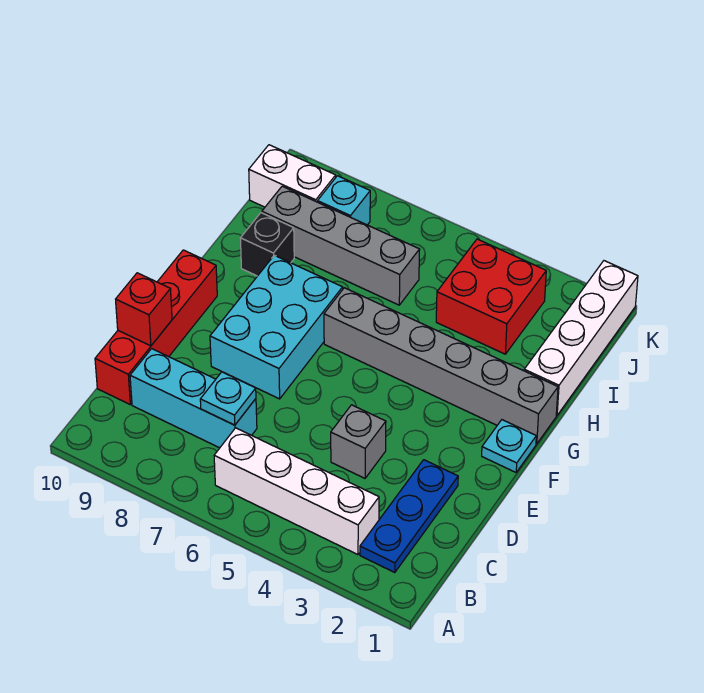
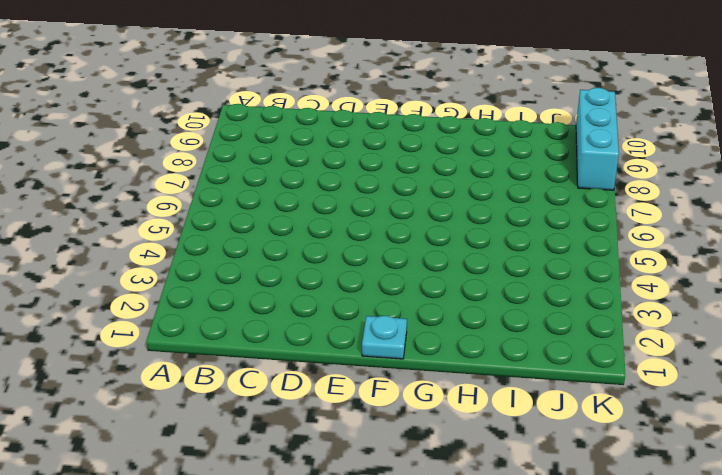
cyan 1x3 brick [576,88,619,190] -> cyan 1x3 brick moved to [130,349,257,448]
none -> blue 1x3 plate [360,460,458,573]
none -> white 1x4 brick [214,428,379,555]
none -> red 1x4 brick [95,250,217,404]

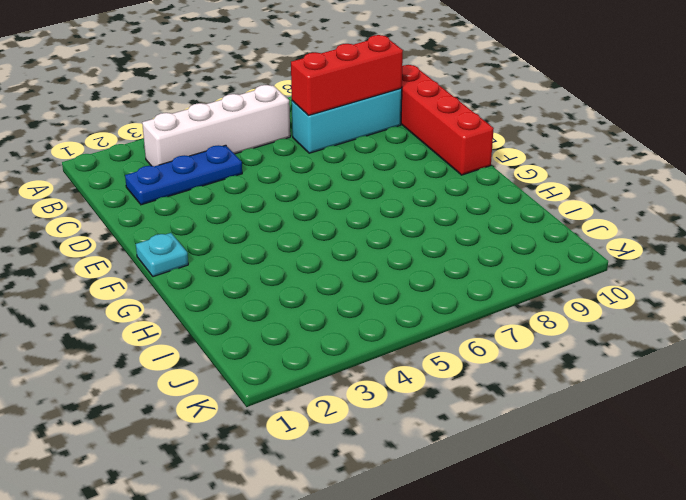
blue 1x3 plate [125,145,242,205] -> blue 1x3 plate turned to [360,460,458,573]
red 1x3 brick [291,35,403,115] -> cyan 1x1 plate [200,372,256,425]
none -> grey 1x1 brick [331,405,386,478]
none -> cyan 2x3 brick [210,255,343,399]
none -> grey 1x6 brick [324,288,558,444]

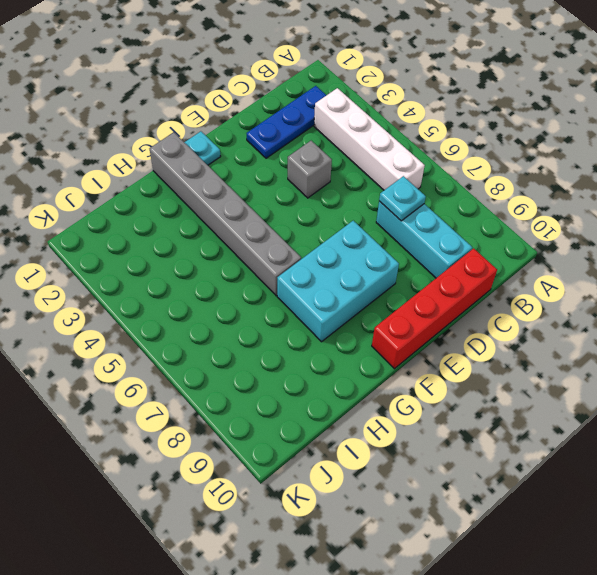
none -> white 1x4 brick [524,261,638,415]
none -> black 1x1 brick [240,213,294,276]
none -> red 2x2 brick [436,239,546,354]

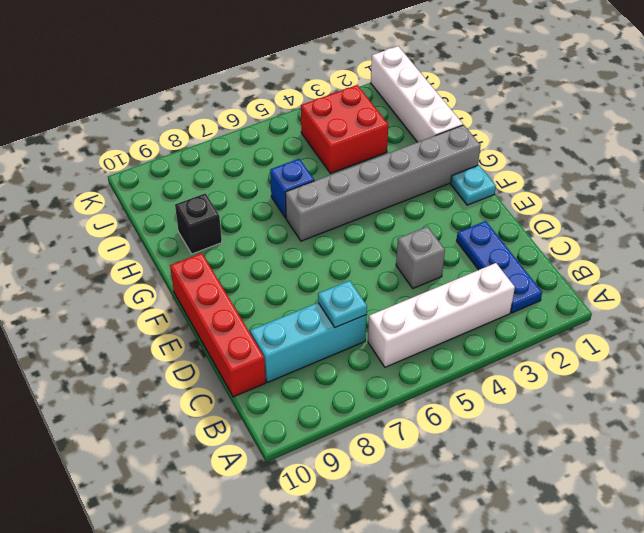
blue 1x1 brick [270,159,314,218] -> none
none -> cyan 2x3 brick [210,255,343,399]
none -> grey 1x4 brick [262,186,420,305]
none -> cyan 1x1 brick [318,176,370,225]

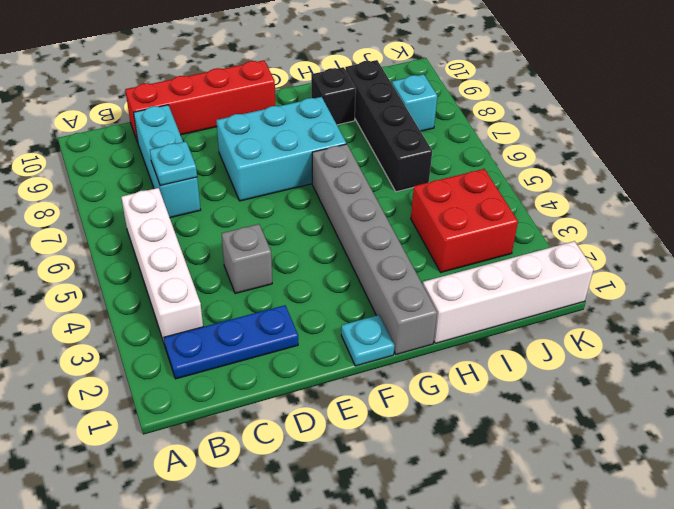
black 1x4 brick [345,60,432,192] -> grey 1x4 brick [262,186,420,305]
none -> white 1x2 brick [249,145,336,207]
none -> red 1x1 brick [116,273,172,346]

